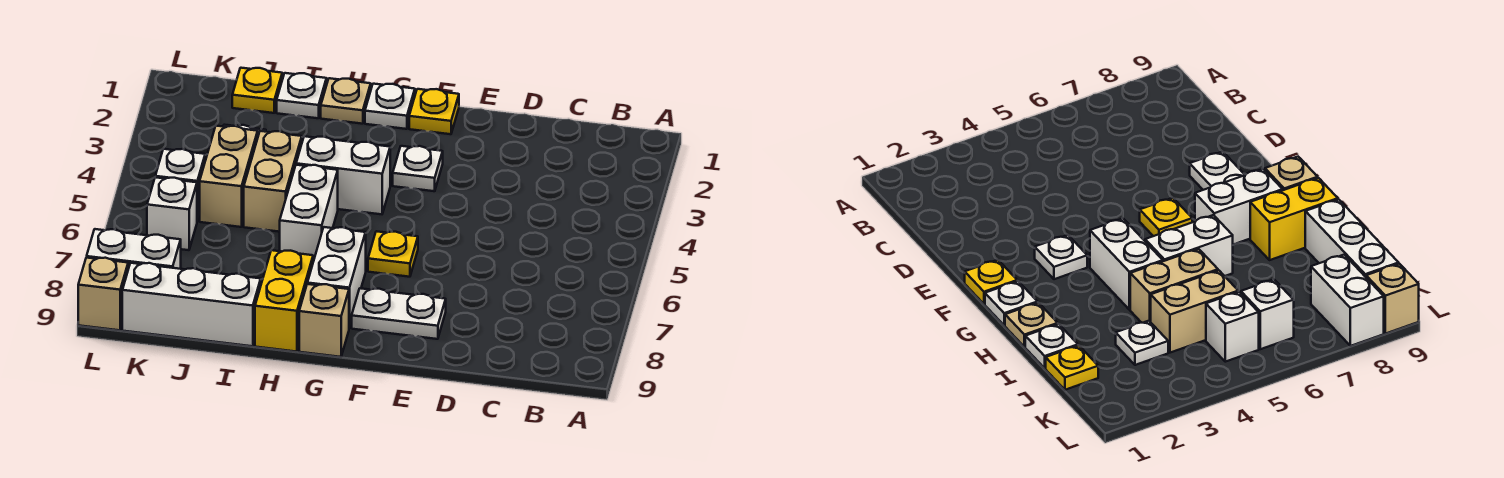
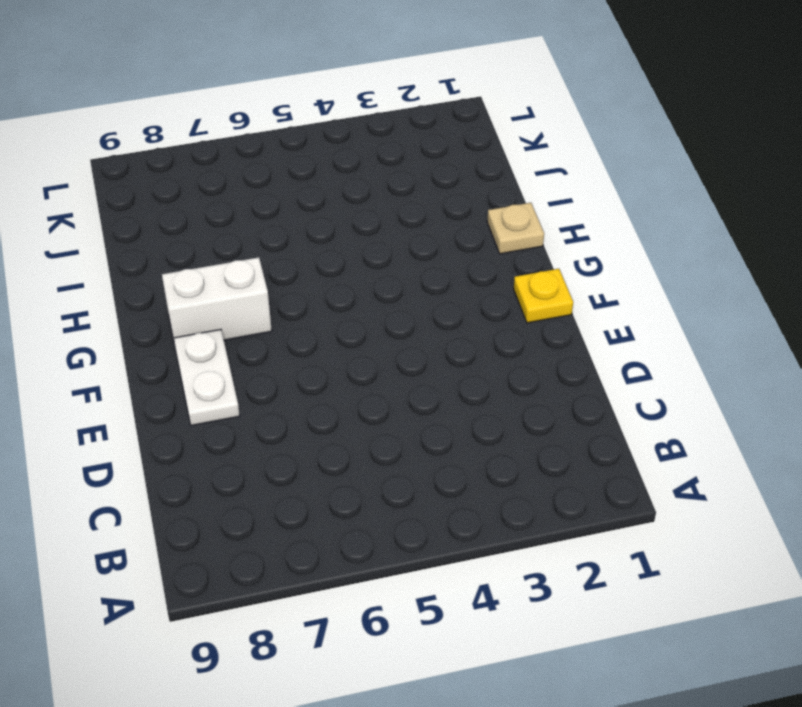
none -> white 1x1 plate [393,146,443,191]
none -> yellow 1x1 plate [368,231,418,277]
none -> white 1x1 plate [365,84,415,129]

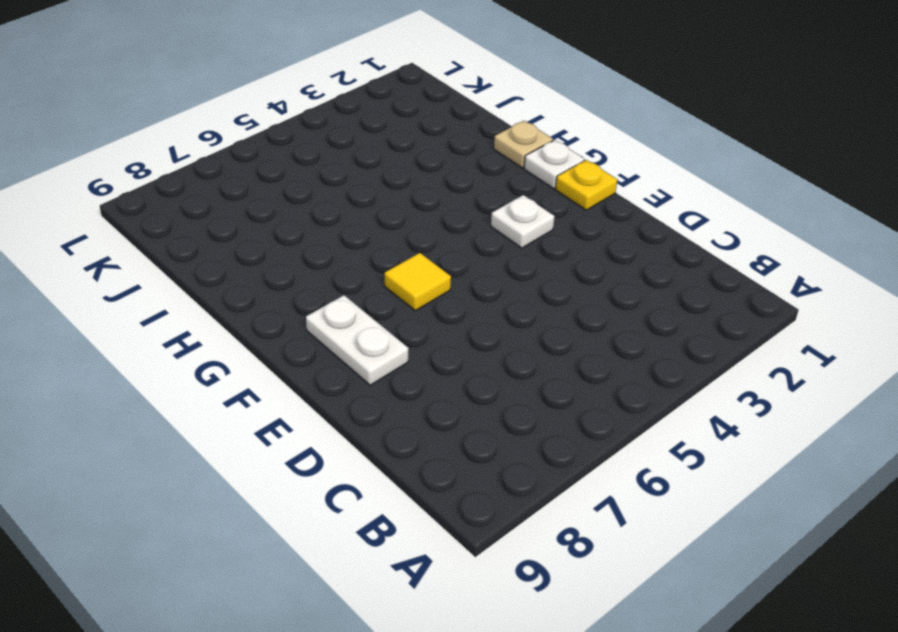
yellow 1x1 tile [385,253,451,311] -> yellow 1x1 plate [368,231,418,277]
none -> white 1x2 brick [296,136,390,214]
none -> white 1x2 brick [307,227,366,328]
none -> tan 1x1 brick [299,284,349,357]

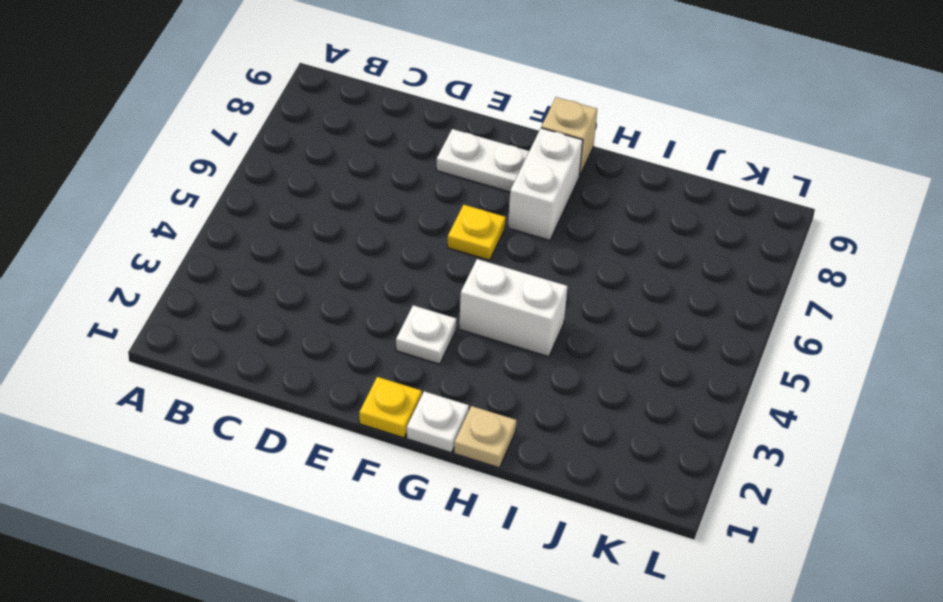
none -> white 1x2 brick [280,165,338,262]
none -> yellow 1x2 brick [255,250,313,352]
none -> white 1x1 plate [277,73,327,118]

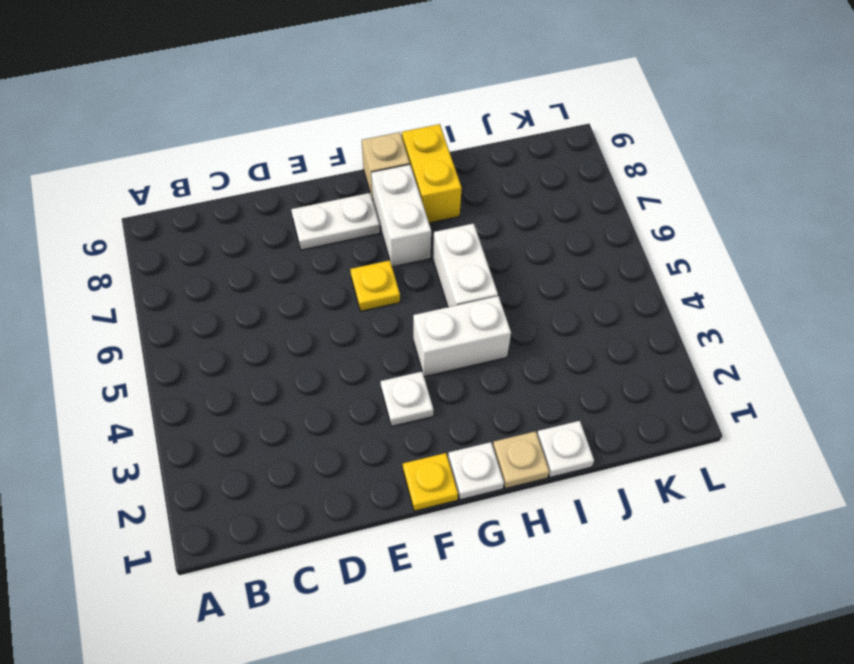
none -> tan 1x2 brick [244,131,302,232]
none -> white 1x3 brick [122,263,261,346]
none -> yellow 1x1 plate [232,68,282,113]

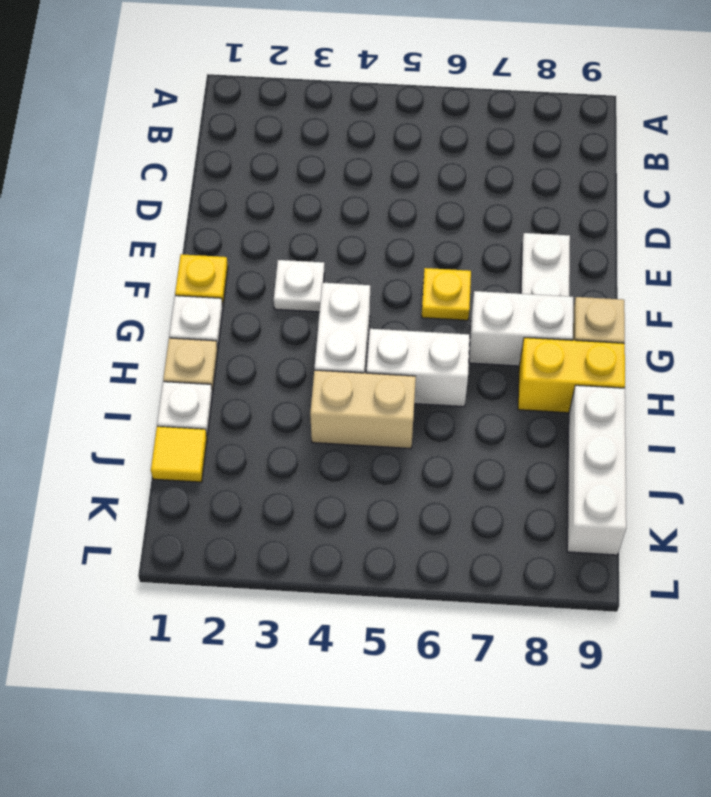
yellow 1x1 tile [151,426,207,482] -> yellow 1x1 plate [232,68,282,113]
none -> white 1x1 plate [1116,321,1168,365]
none -> tan 1x2 brick [200,126,258,227]
none -> white 1x1 brick [155,149,205,221]

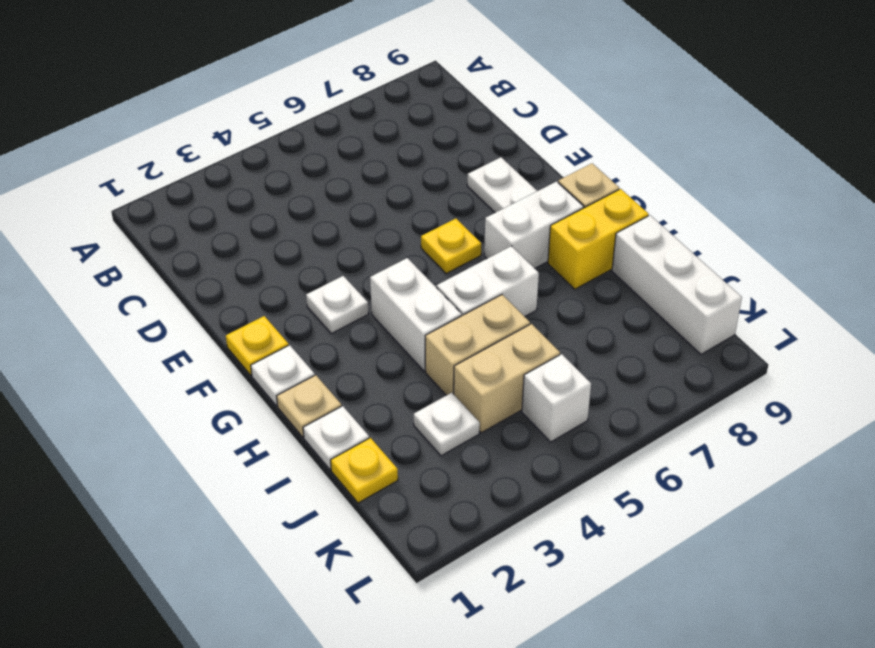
none -> white 1x1 brick [147,177,197,250]
none -> white 1x2 brick [87,229,181,269]
none -> tan 1x1 brick [78,258,128,330]

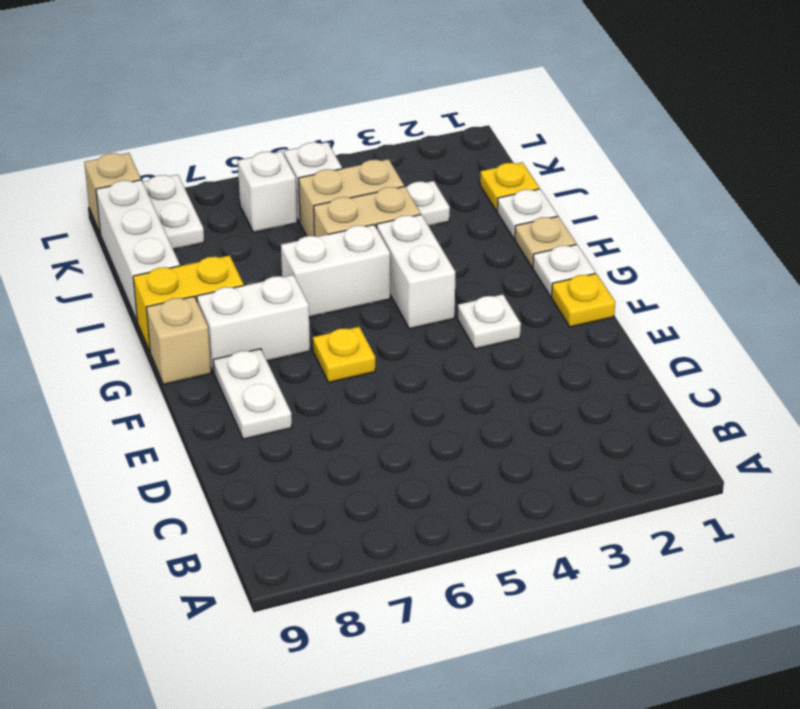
white 1x2 plate [143,175,204,249] -> white 1x2 brick [87,229,181,269]

